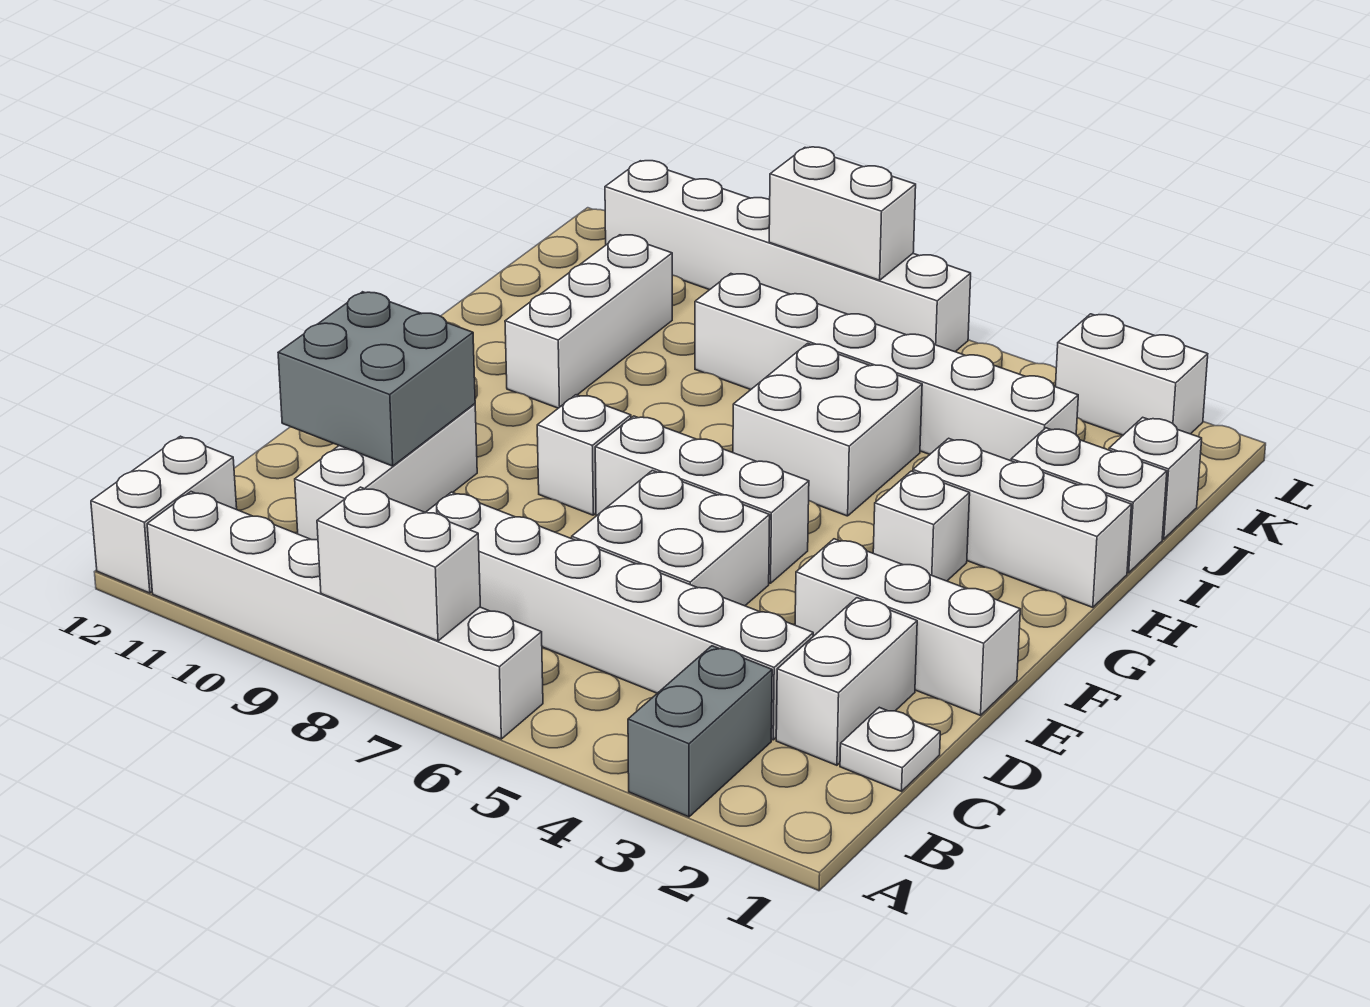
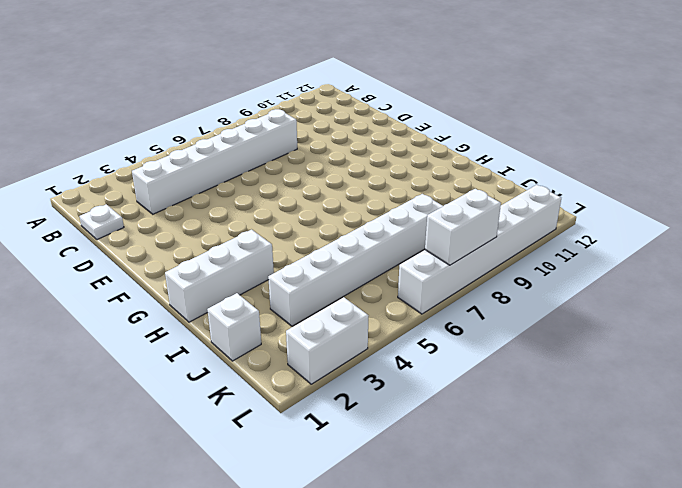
none -> grey 1x2 brick [628,646,772,817]
none -> white 1x6 brick [147,492,543,739]
none -> white 1x2 brick [91,436,237,593]

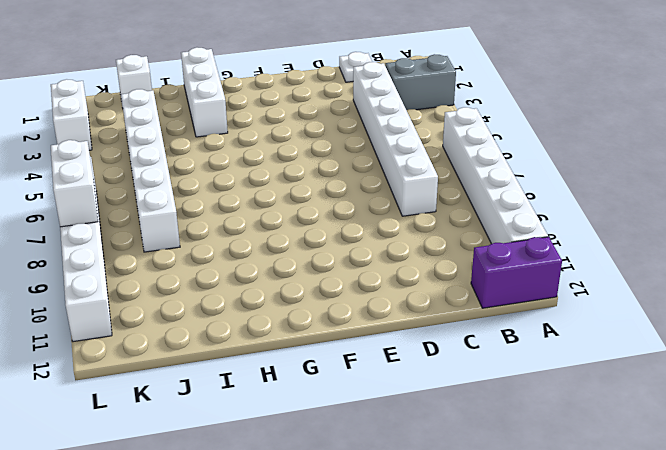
purple 1x2 brick [471,237,562,308] -> white 1x2 brick [91,436,237,593]
none -> white 1x2 brick [776,598,917,765]
none -> white 1x3 brick [295,404,477,540]
none -> white 2x2 brick [572,470,770,606]

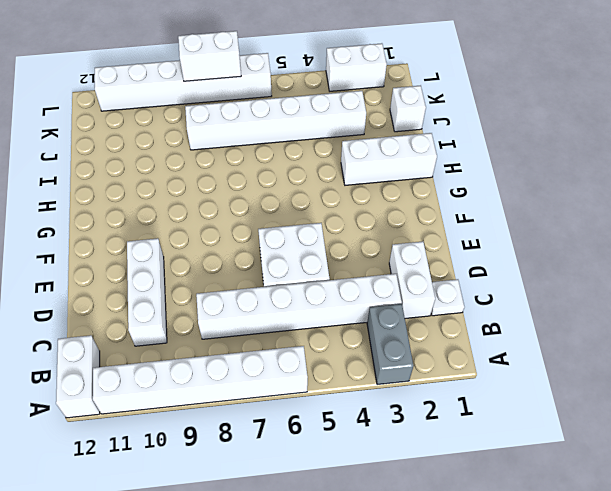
none -> white 1x3 brick [795,539,1020,715]
none -> white 1x3 brick [595,416,809,583]
none -> white 1x1 brick [537,395,631,515]

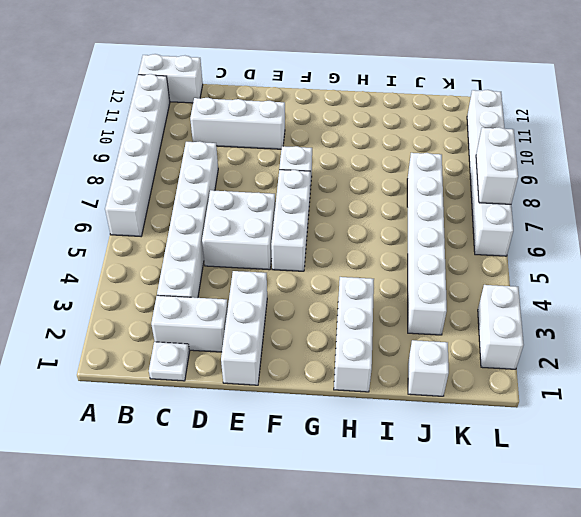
none -> grey 1x2 brick [628,646,772,817]
none -> white 1x1 brick [873,471,970,581]
none -> white 2x2 brick [733,343,922,516]

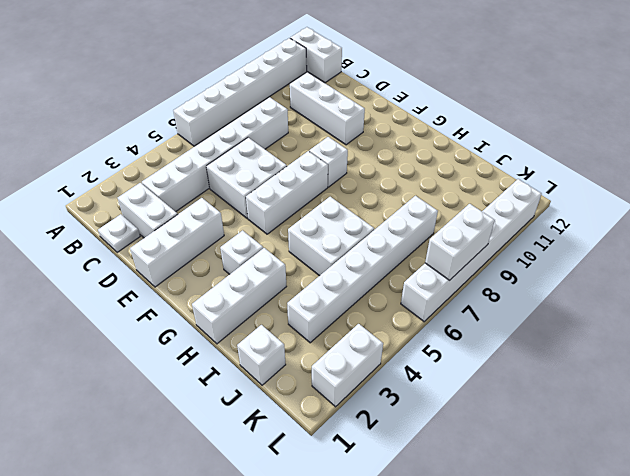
none -> grey 1x2 brick [628,646,772,817]
none -> white 1x3 brick [505,235,672,408]
none -> white 1x2 brick [1011,428,1167,573]

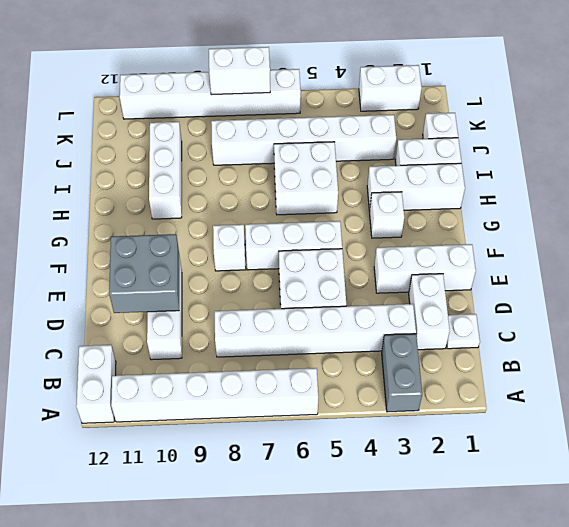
none -> white 1x2 brick [317,487,480,641]

